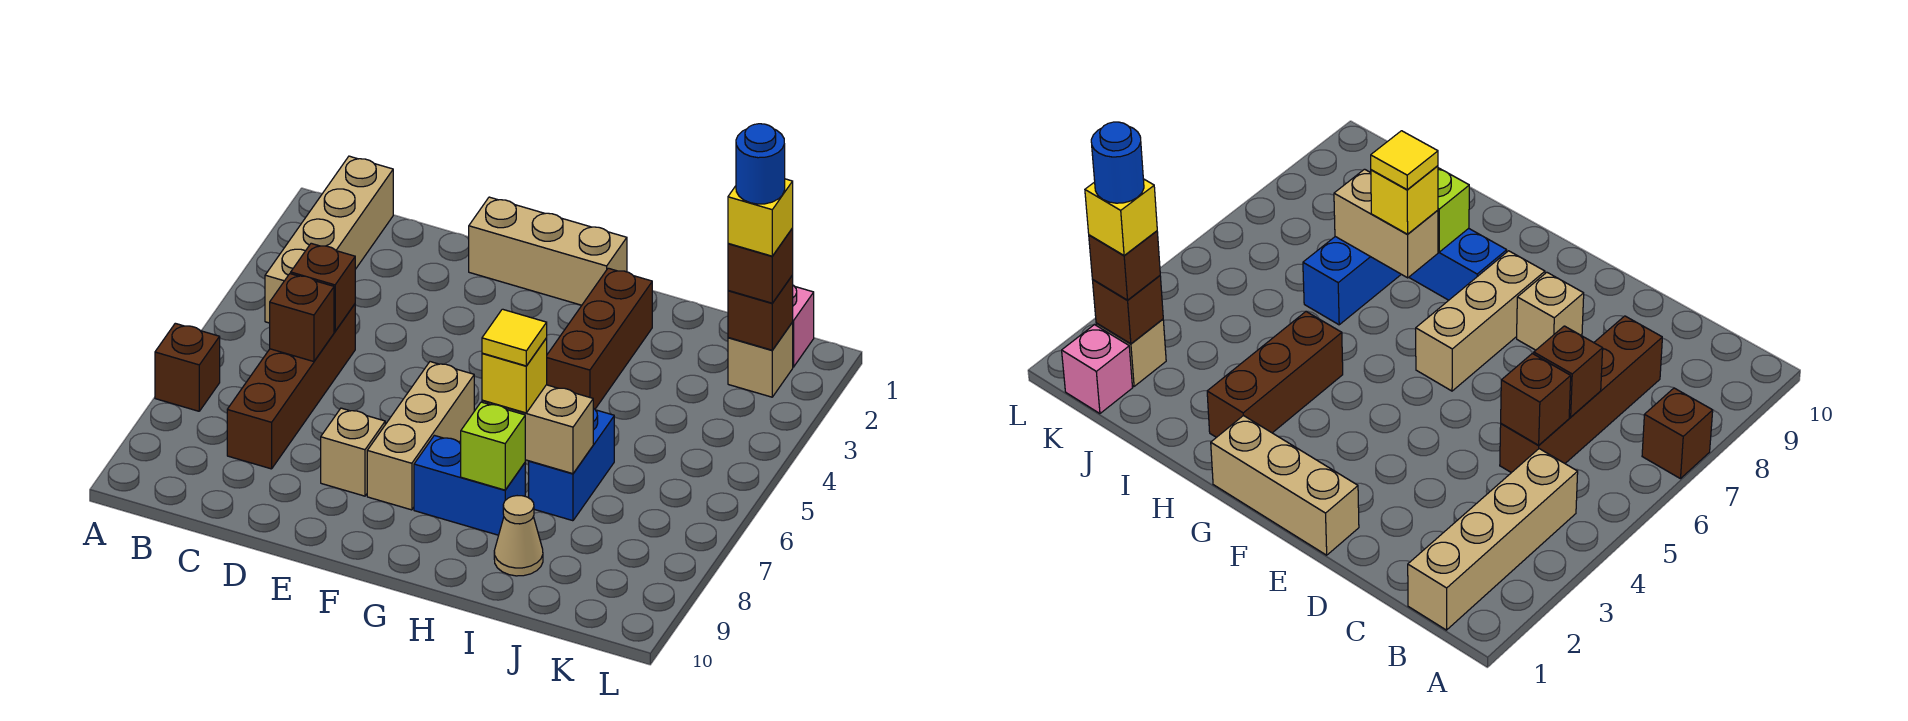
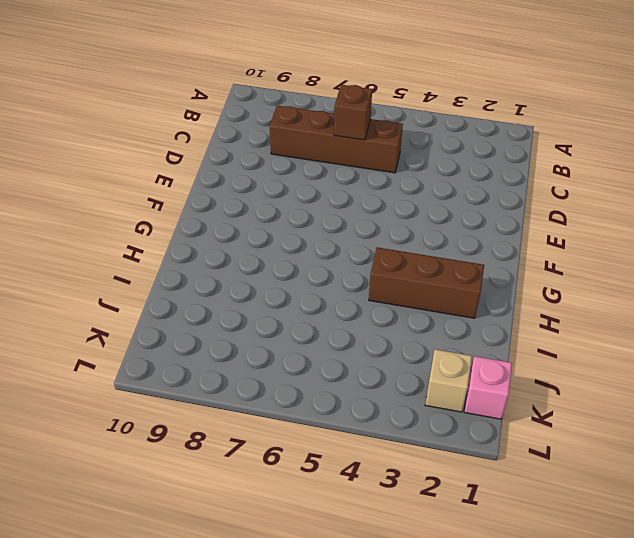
none -> brown 1x1 brick [155,323,220,411]
none -> tan 1x4 brick [265,156,393,323]
none -> tan 1x3 brick [469,197,627,305]

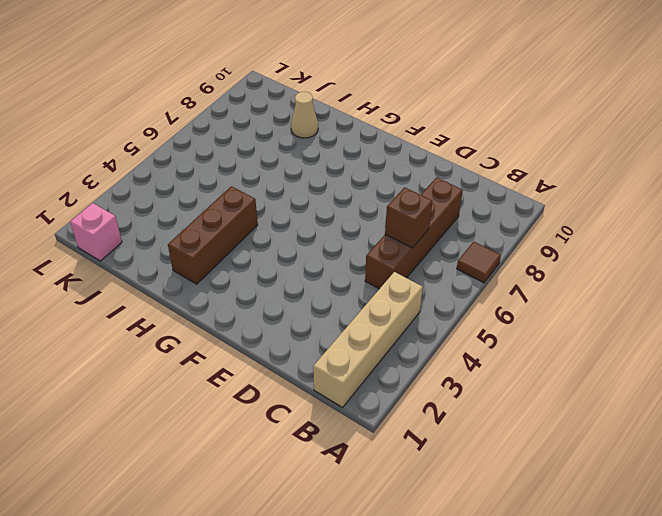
brown 1x1 tile [457,241,501,283] -> brown 1x1 brick [155,323,220,411]
none -> tan 1x3 brick [469,197,627,305]
none -> tan 1x1 brick [321,408,385,496]
none -> tan 1x3 brick [367,362,474,510]

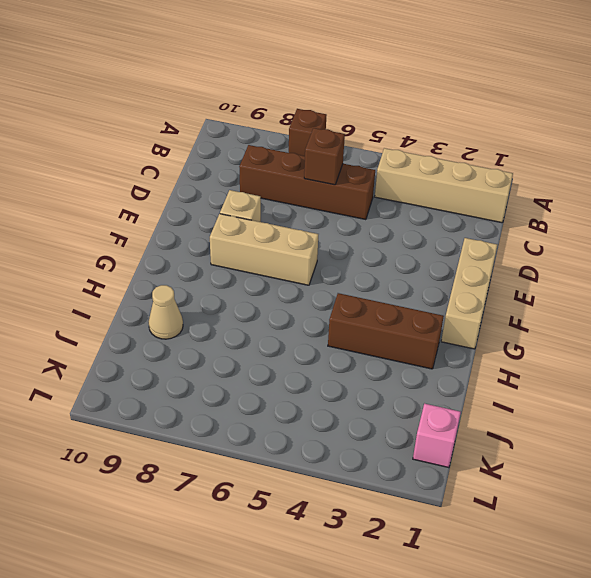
none -> blue 1x2 brick [414,435,525,535]
none -> blue 1x2 brick [529,408,614,521]
none -> tan 1x1 brick [728,322,793,397]

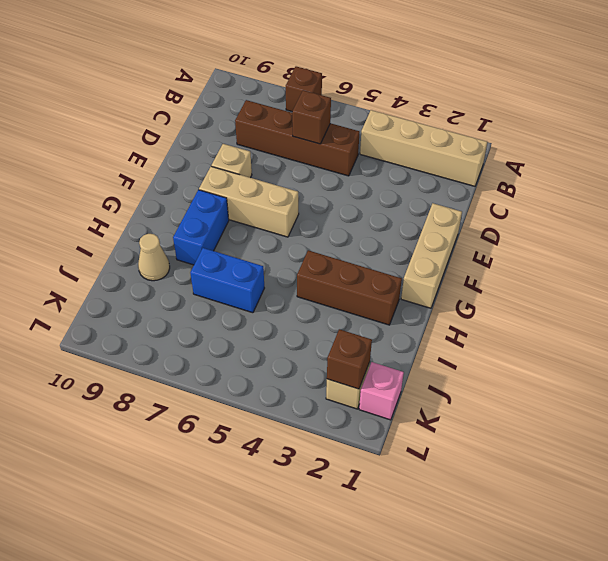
none -> brown 1x1 brick [291,243,355,331]
none -> tan 1x2 brick [482,385,593,474]
none -> lime 1x1 brick [461,402,525,490]

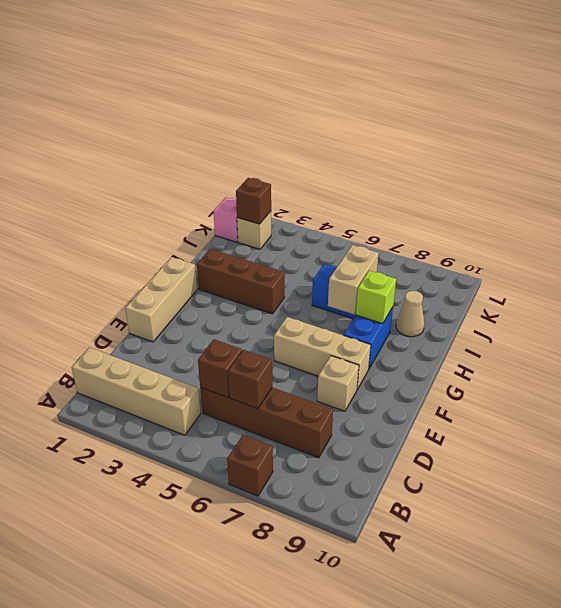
none -> yellow 1x1 brick [482,338,547,413]
none -> brown 1x1 brick [728,228,793,303]
none -> yellow 1x1 tile [482,309,547,366]

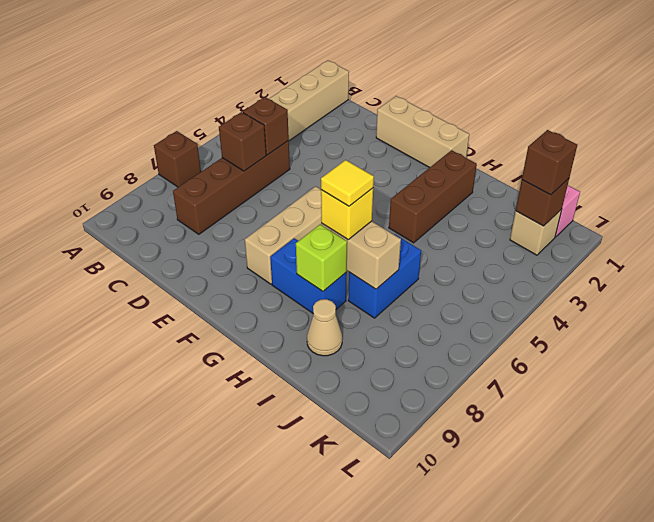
none -> tan 1x1 brick [321,408,385,496]
none -> yellow 1x1 brick [728,179,793,256]
none -> blue 1x1 round brick [736,124,785,204]

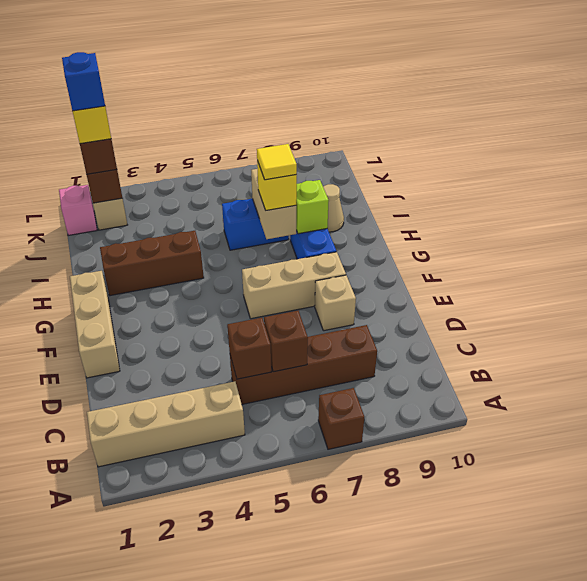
blue 1x1 brick [62,52,105,111] -> blue 1x1 round brick [736,124,785,204]

